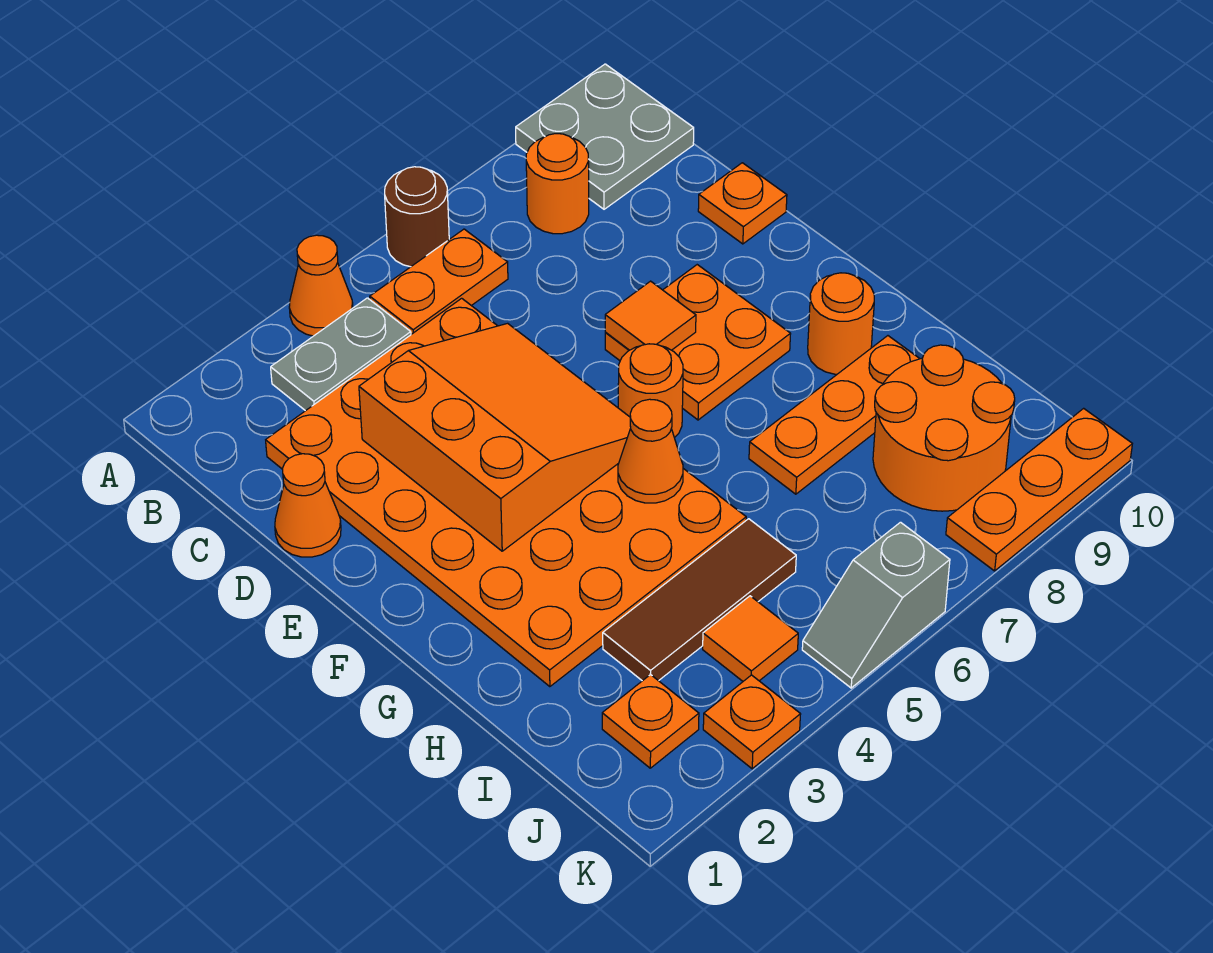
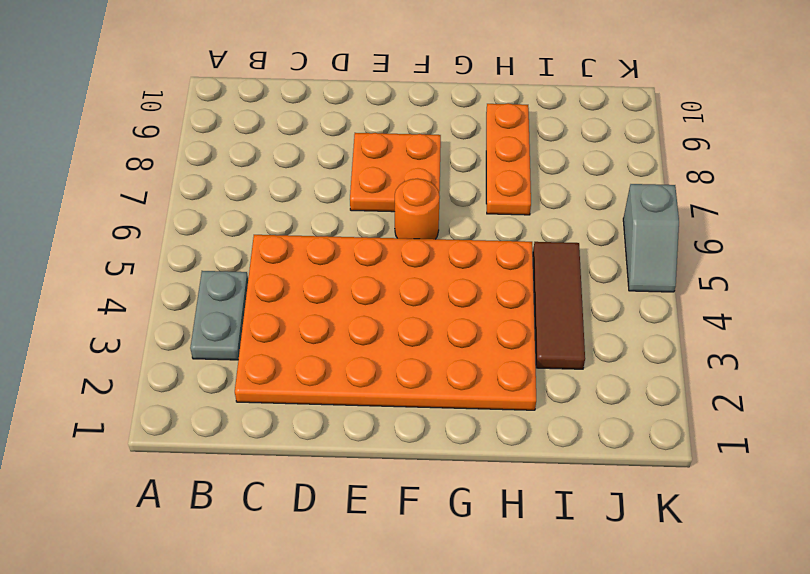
none -> orange 1x1 cone [289,235,353,336]
none -> brown 1x1 round brick [385,167,449,267]
none -> grey 2x2 plate [516,64,694,209]

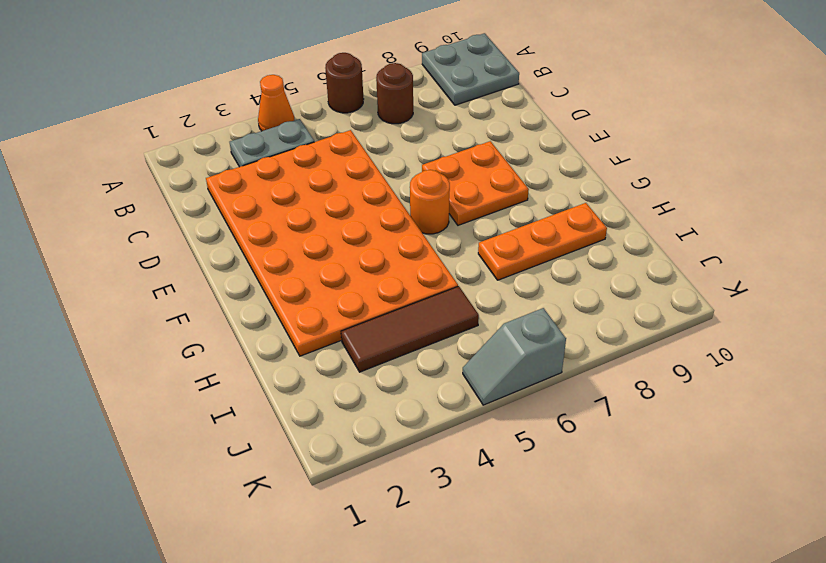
brown 1x1 round brick [376,63,413,124] -> none
none -> orange 1x2 plate [370,229,508,334]
none -> orange 1x1 round brick [526,134,589,234]
none -> orange 1x1 cone [275,454,341,557]

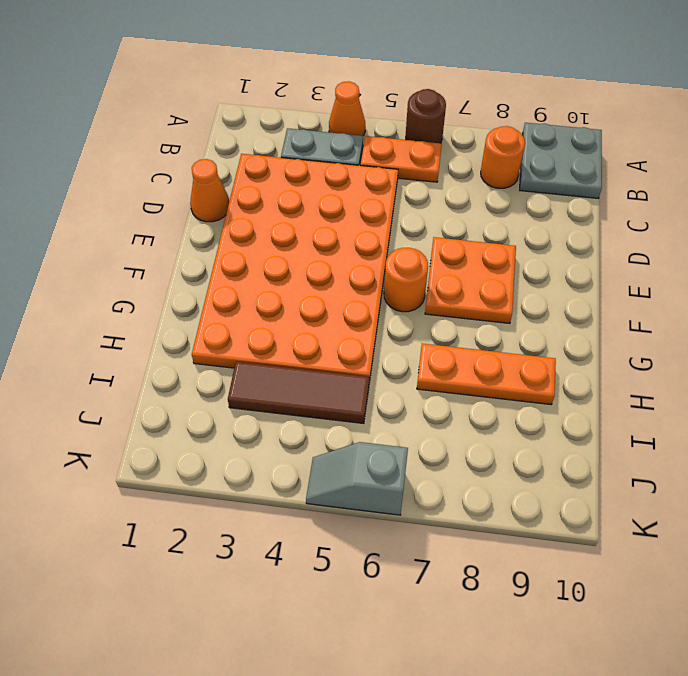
none -> orange 1x1 plate [698,163,787,244]
none -> orange 1x1 round brick [808,273,874,374]
none -> orange 2x2 round brick [873,345,1015,511]

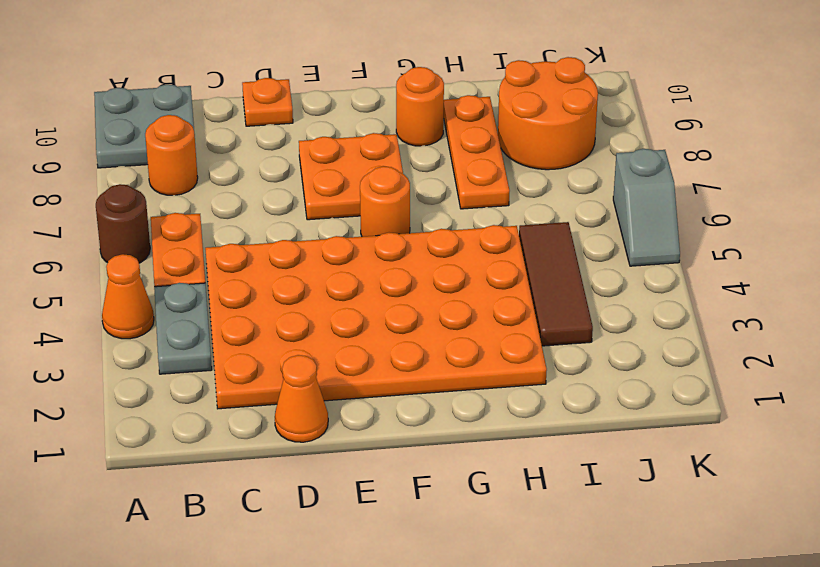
none -> orange 1x1 plate [602,674,699,768]
none -> orange 1x1 tile [703,596,798,681]
none -> orange 1x1 plate [703,675,801,769]

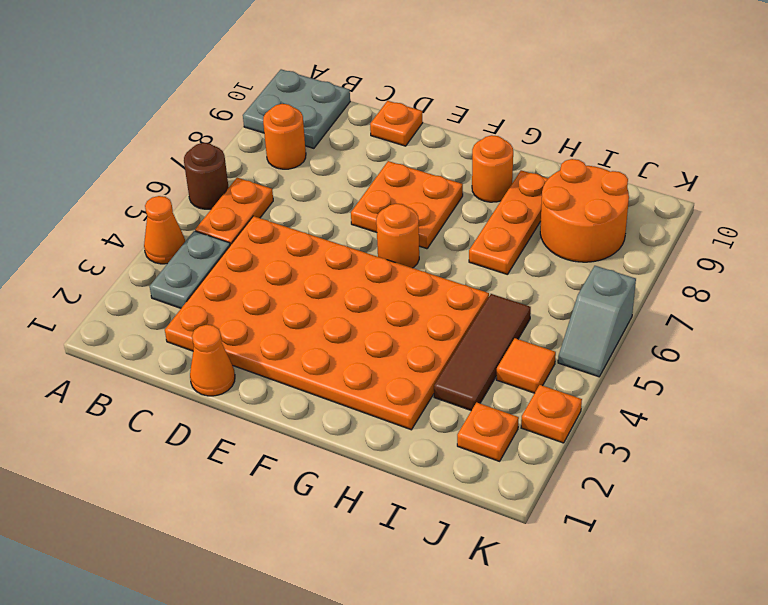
none -> orange 1x3 plate [946,408,1132,571]
none -> orange 3x3 slope [359,323,631,551]
none -> orange 1x1 tile [605,281,696,350]

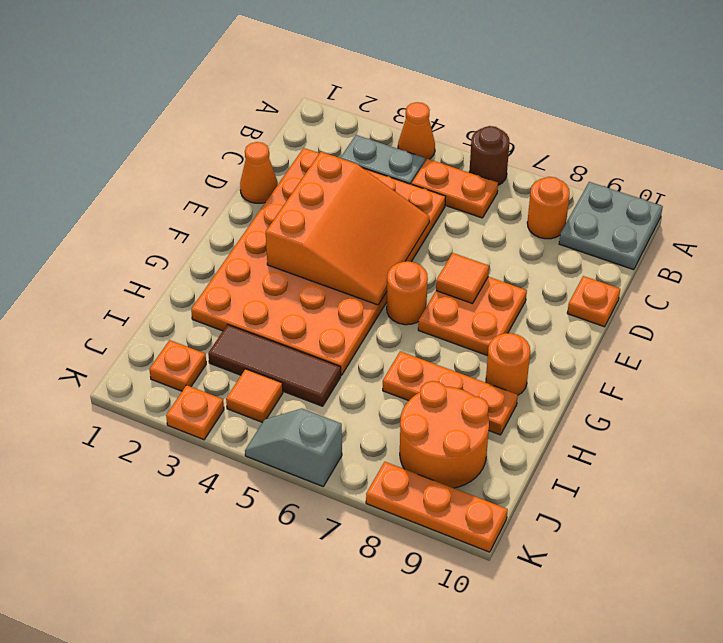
none -> orange 1x1 cone [618,399,683,503]

